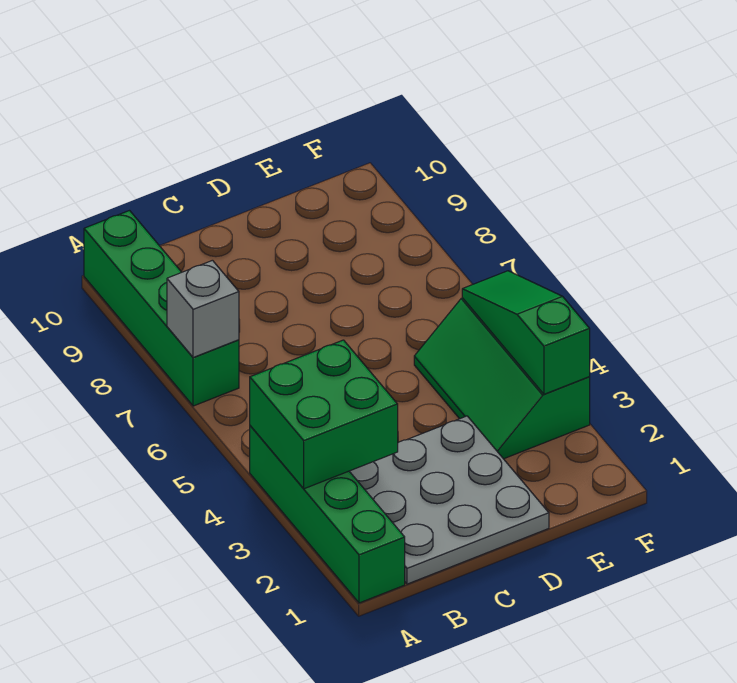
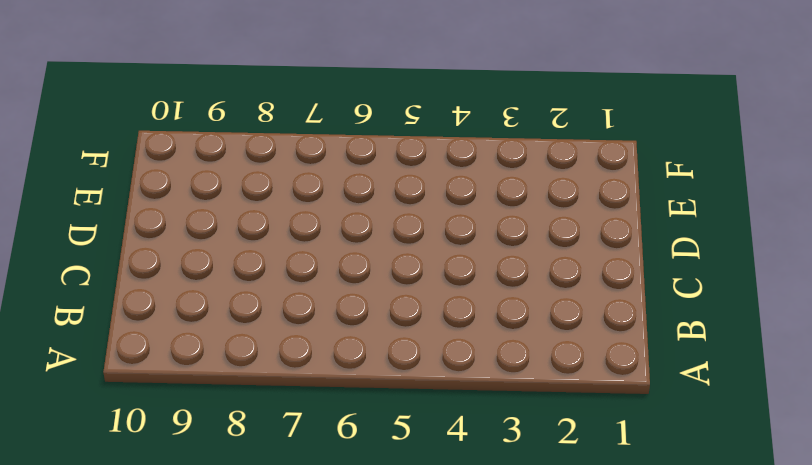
none -> green 1x4 brick [250,426,405,603]
none -> green 1x4 brick [84,211,239,406]

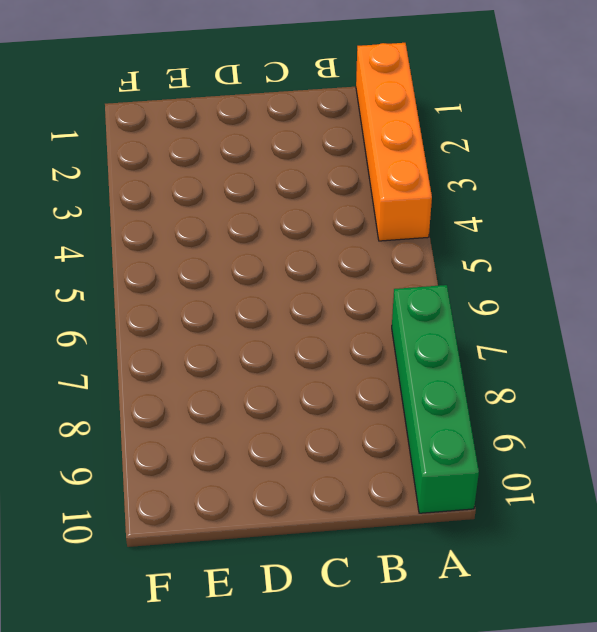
orange 1x4 brick [356,43,432,241] -> green 1x4 brick [250,426,405,603]
none -> grey 3x3 plate [350,416,549,584]
none -> green 2x3 slope [414,298,590,459]

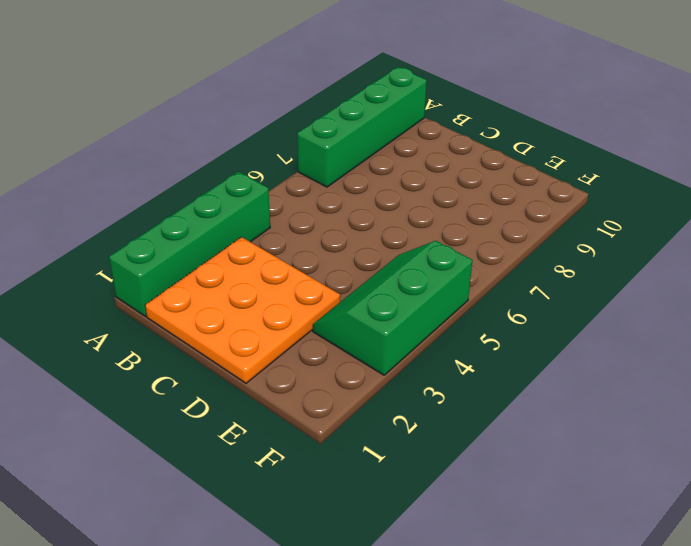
orange 3x3 plate [145,237,340,383] -> grey 3x3 plate [350,416,549,584]
none -> green 2x2 brick [250,340,398,489]
none -> grey 1x1 brick [167,260,239,357]

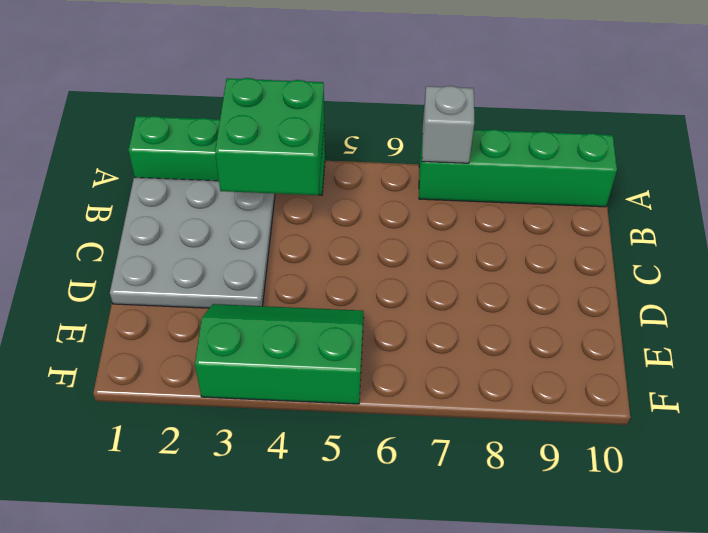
none -> green 1x3 slope [462,271,590,394]

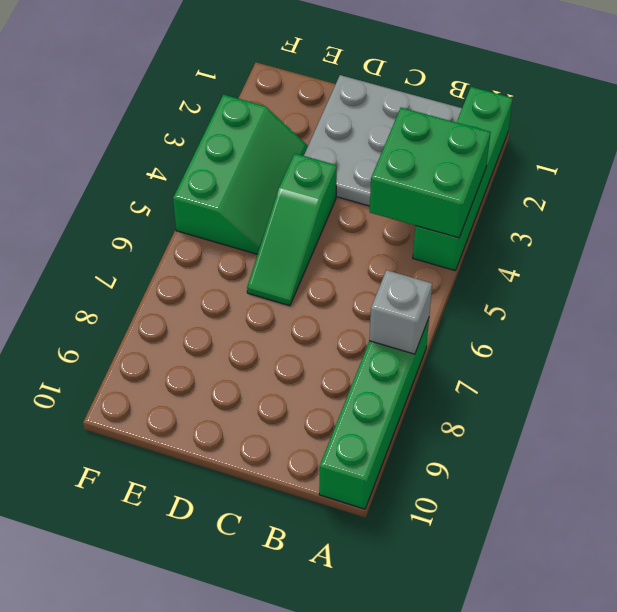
green 1x3 slope [247,154,337,306] -> green 1x3 slope moved to [462,271,590,394]

